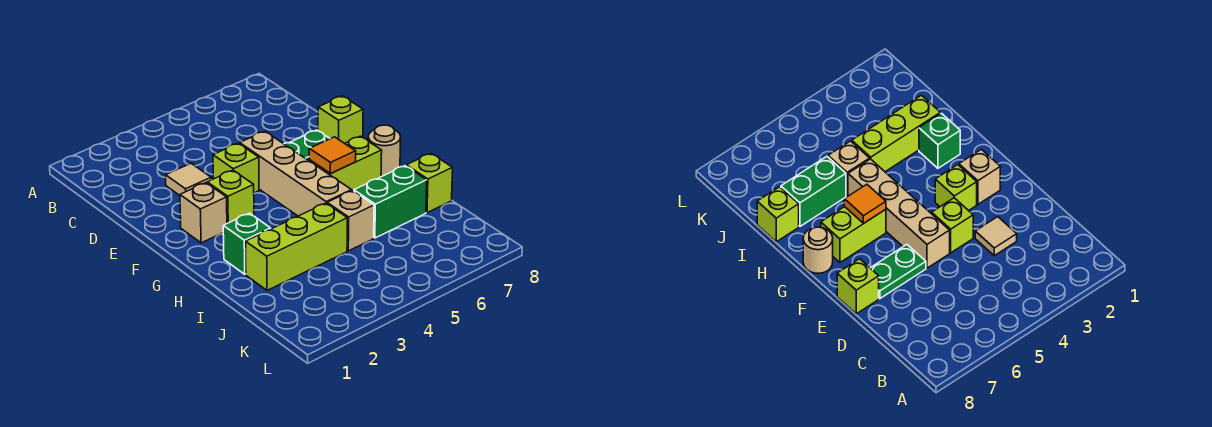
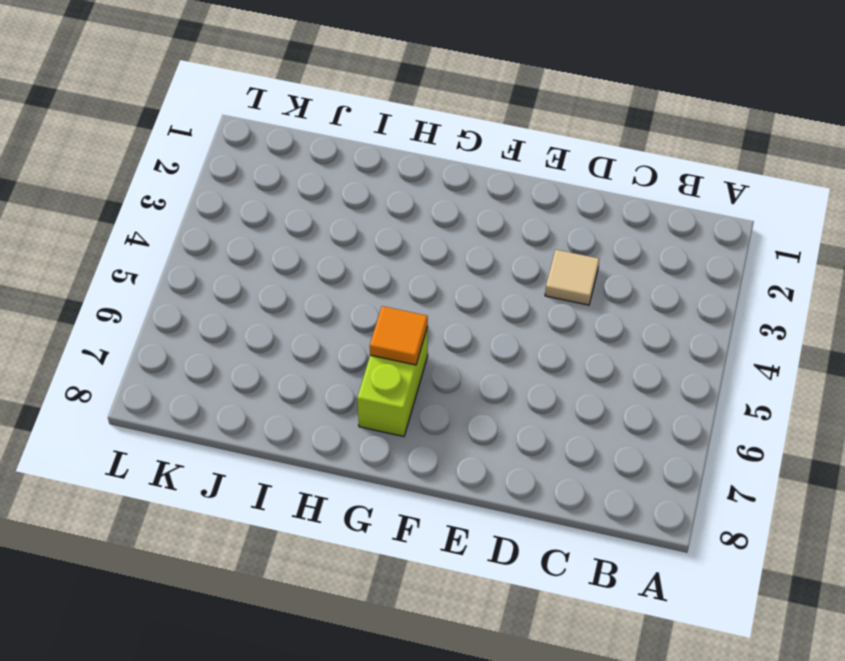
none -> lime 1x1 brick [213,143,259,193]
none -> tan 1x4 brick [240,131,352,216]
none -> green 1x2 plate [284,130,330,161]

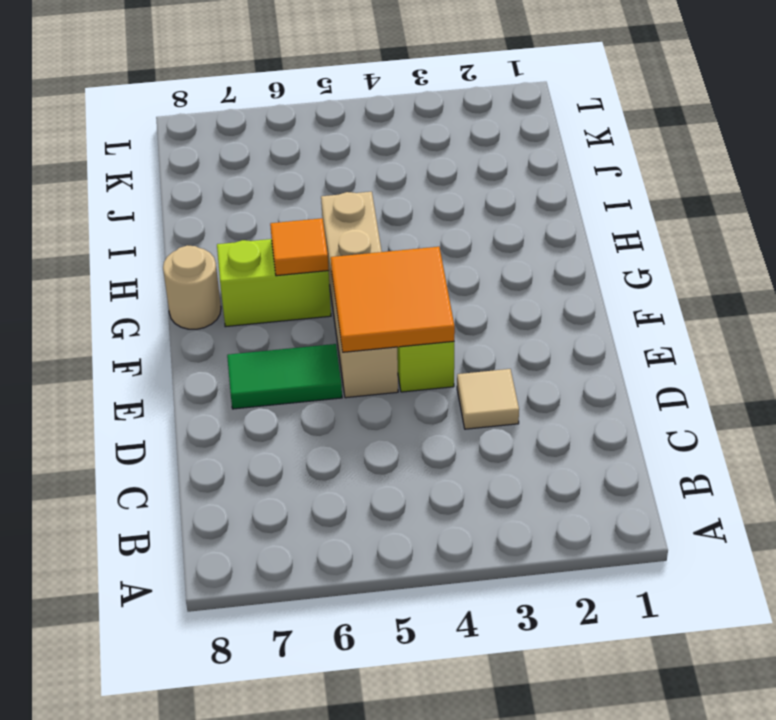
orange 2x2 tile [331,247,455,352] -> none
green 1x2 tile [227,344,342,409] -> green 1x2 plate [284,130,330,161]
none -> lime 1x1 brick [318,96,363,143]
none -> tan 1x1 brick [180,183,227,243]
none -> lime 1x1 brick [207,170,254,223]

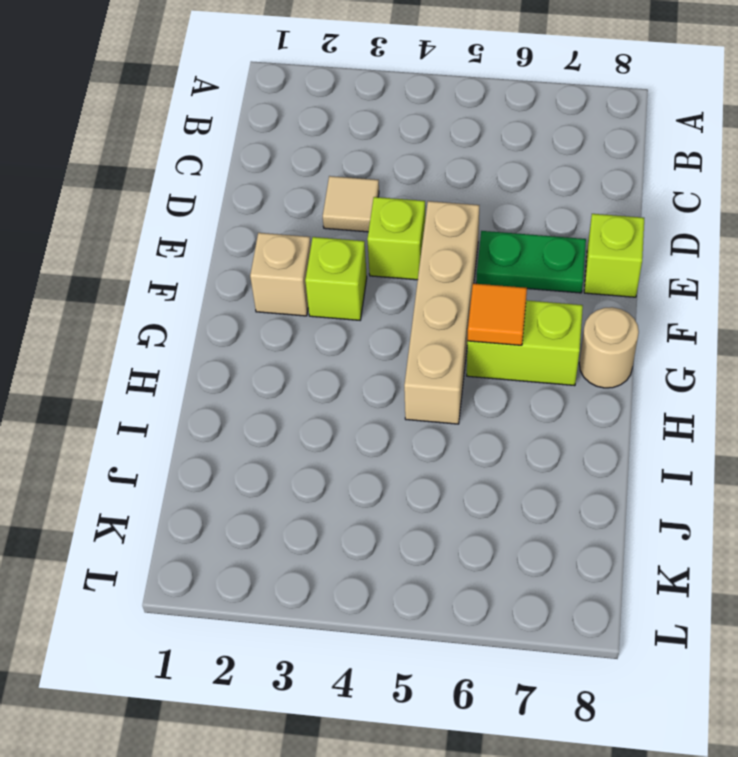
none -> green 1x1 brick [223,213,271,274]
none -> lime 1x3 brick [245,203,347,290]
none -> tan 1x1 brick [327,191,374,251]

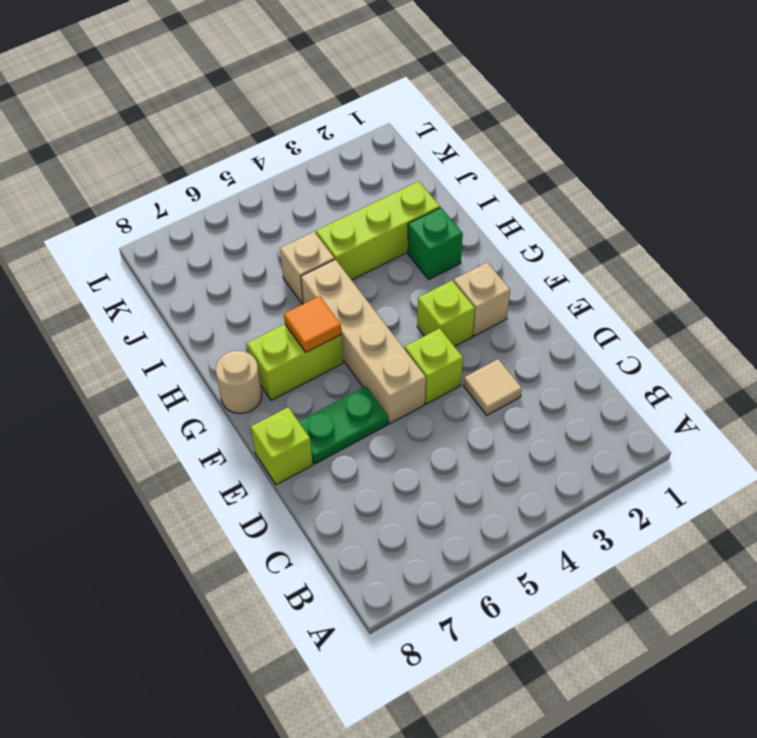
none -> green 1x2 brick [354,166,427,238]
none -> lime 1x1 brick [406,153,453,213]

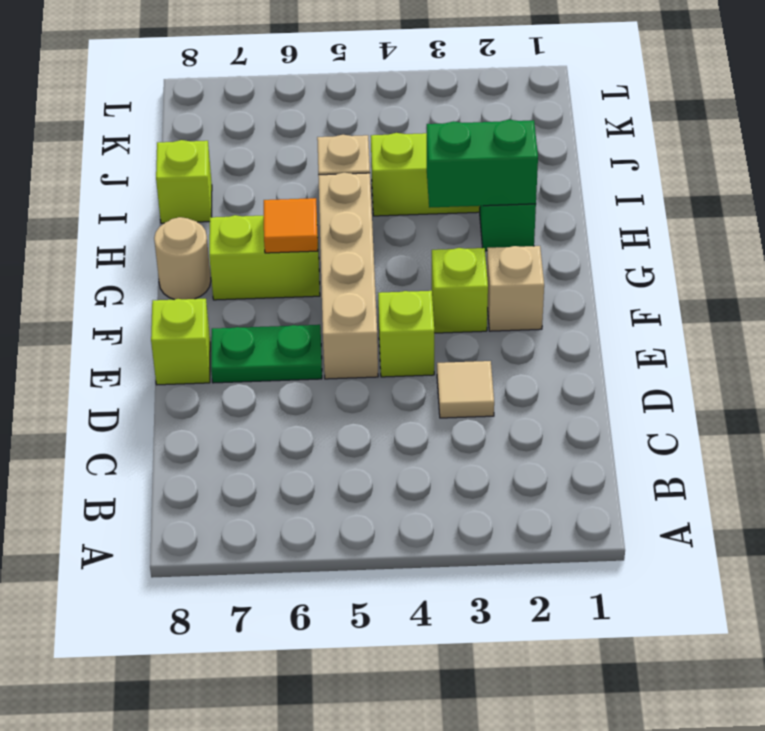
green 1x2 brick [427,120,538,208] -> green 1x2 brick moved to [354,166,427,238]

